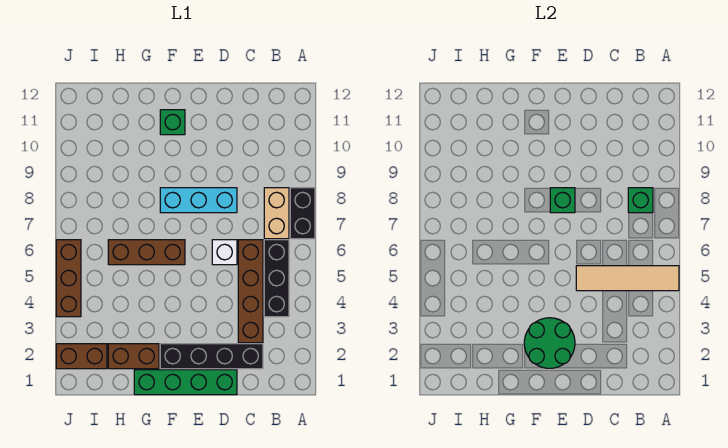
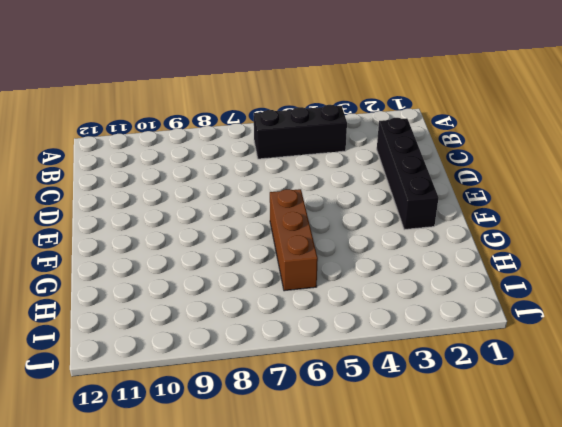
none -> black 1x2 brick [290,188,315,239]
none -> tan 1x2 brick [264,188,289,239]
none -> brown 1x4 brick [238,240,263,343]

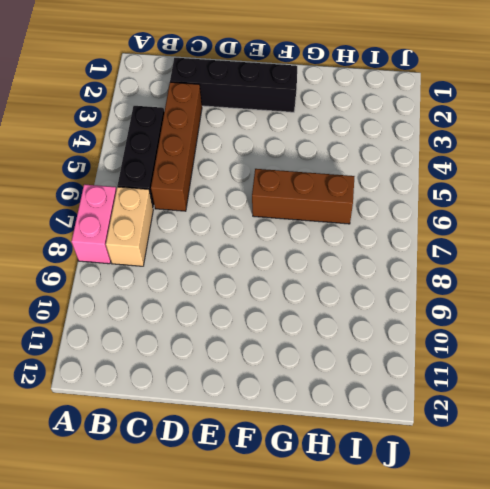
pink 1x2 brick [71,184,116,264] -> black 1x2 brick [290,188,315,239]
none -> green 1x4 brick [134,370,237,395]
none -> white 1x1 brick [212,240,237,265]
none -> cyan 1x3 brick [160,188,237,213]

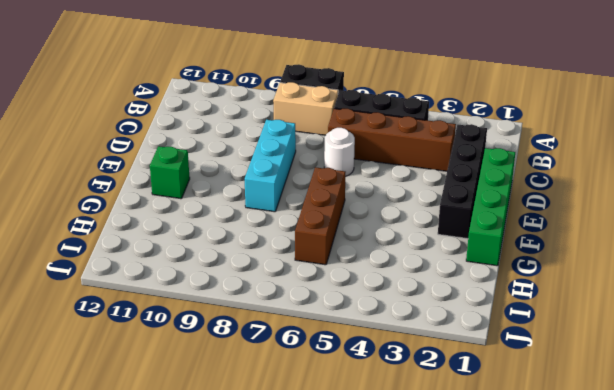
white 1x1 round brick [324,128,355,177] -> white 1x1 brick [212,240,237,265]
none -> brown 1x2 brick [108,344,159,369]
none -> brown 1x2 brick [56,344,107,369]
none -> brown 1x3 brick [56,240,81,317]

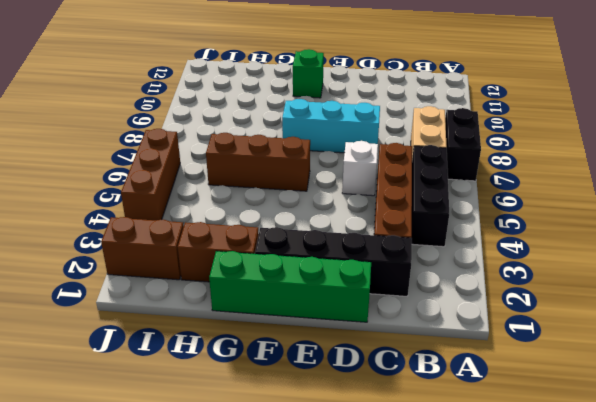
none -> tan 1x4 tile [576,266,679,291]
none -> green 1x1 brick [628,188,653,213]
none -> green 2x2 round brick [524,318,575,368]

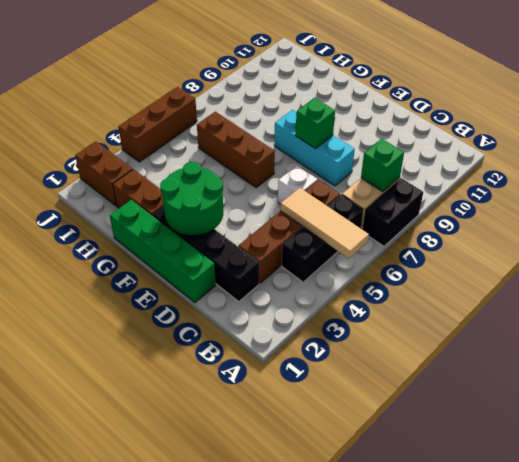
tan 1x3 tile [280,188,369,258] -> tan 1x4 tile [576,266,679,291]
none -> green 1x1 brick [160,110,185,135]

